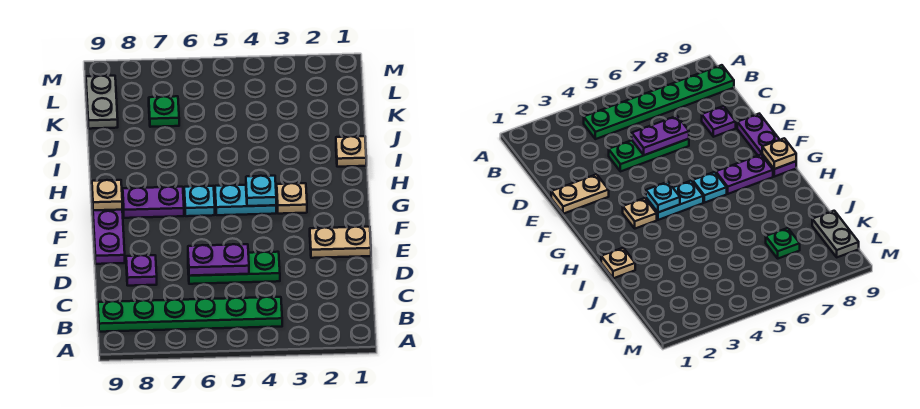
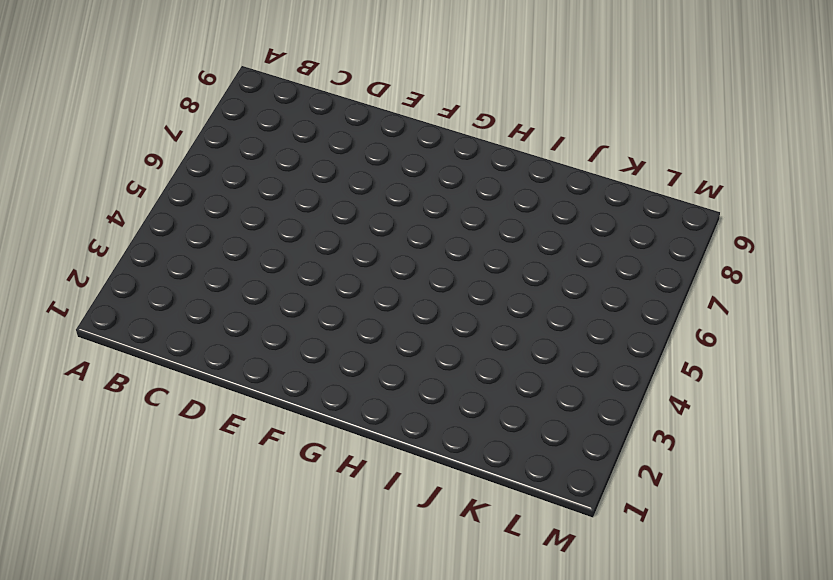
none -> green 1x6 plate [98,297,282,332]
none -> green 1x3 plate [188,252,280,284]
none -> purple 1x1 plate [126,255,157,286]

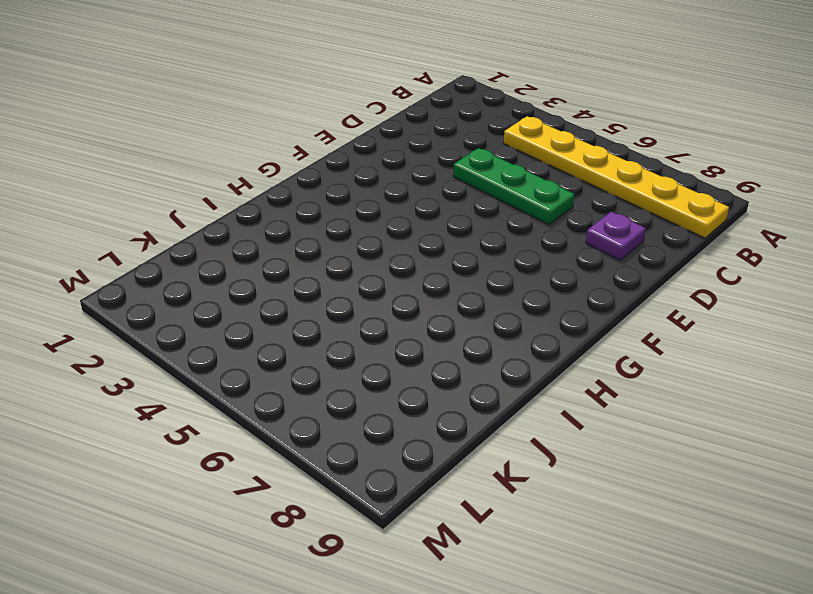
yellow 1x6 plate [504,116,729,238] -> green 1x6 plate [98,297,282,332]
none -> tan 1x2 plate [310,227,371,258]
none -> purple 1x3 plate [92,201,125,264]
none -> tan 1x1 plate [277,183,307,214]

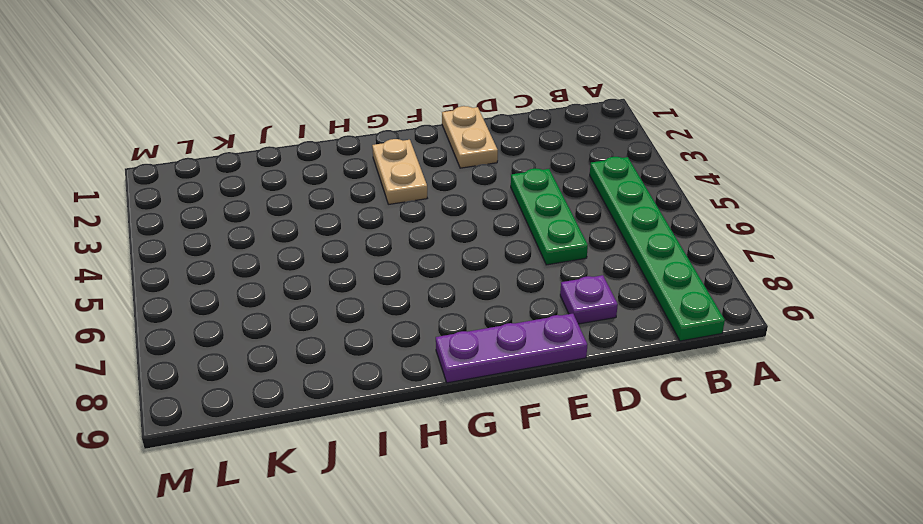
tan 1x2 plate [372,139,427,204] -> tan 1x1 plate [277,183,307,214]
none -> cyan 1x2 plate [215,185,276,215]
none -> cyan 1x1 plate [184,186,215,216]
none -> purple 1x2 plate [123,187,184,218]

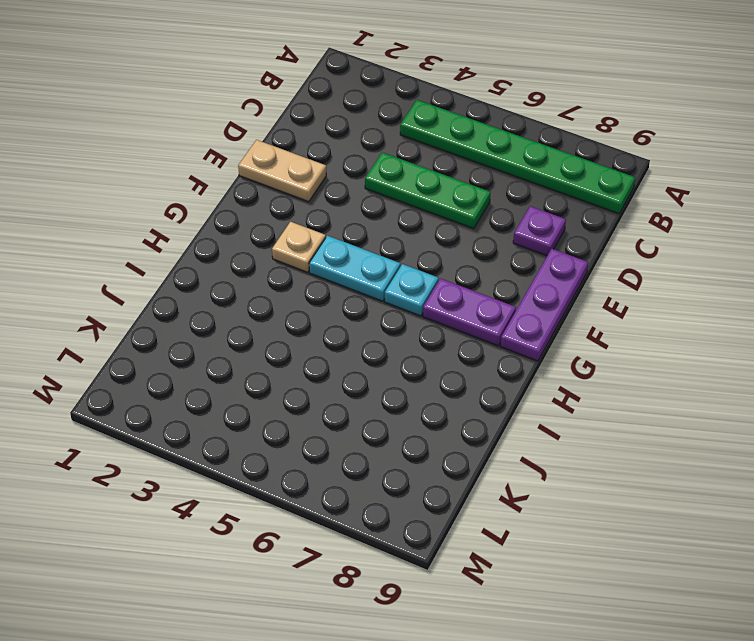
none -> tan 1x1 plate [336,136,366,167]
none -> green 1x1 plate [149,96,179,127]
none -> grey 1x2 plate [86,76,118,129]

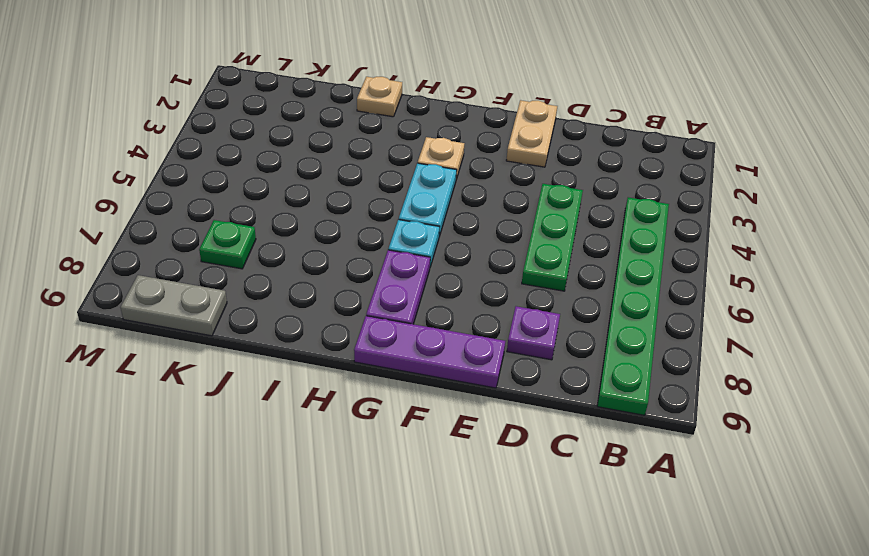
none -> purple 1x2 plate [188,244,249,276]
none -> cyan 1x1 plate [246,176,276,206]
none -> tan 1x1 plate [92,180,122,210]

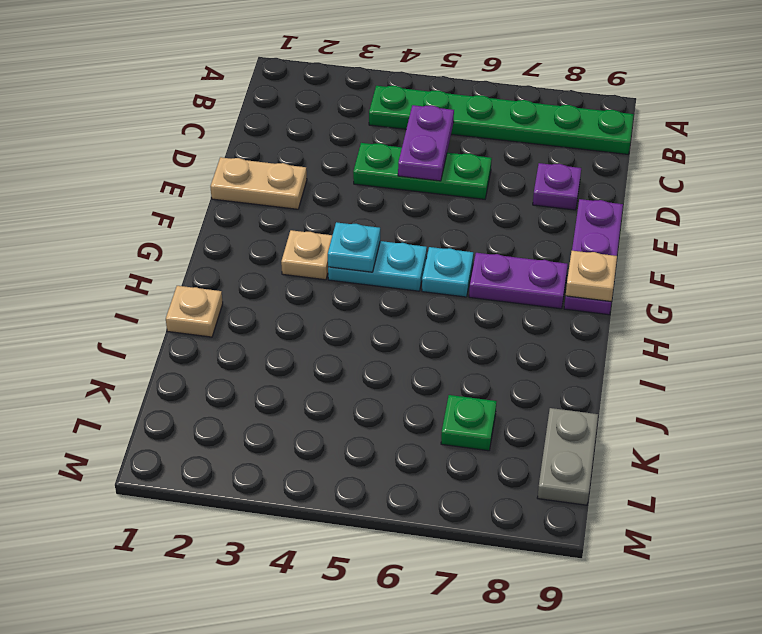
purple 1x2 plate [398,105,454,181] -> purple 1x2 plate turned to [188,244,249,276]

